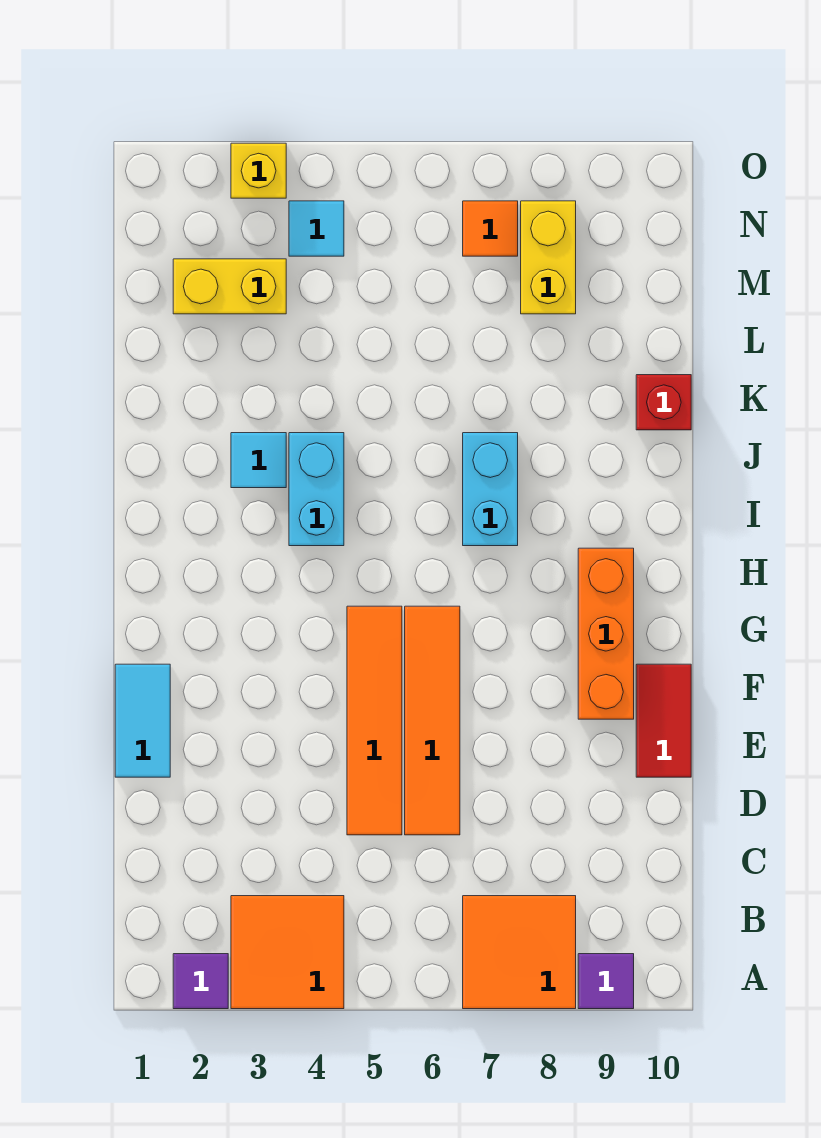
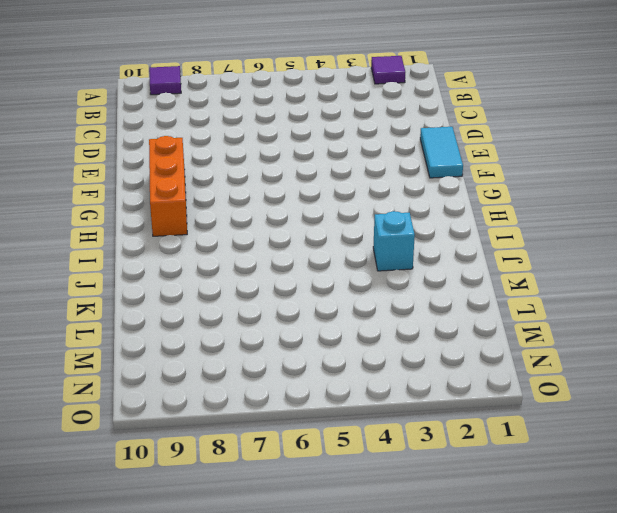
cyan 1x1 brick [373,211,415,271] -> cyan 1x1 tile [231,433,286,488]
none -> orange 2x2 tile [231,896,344,1009]
none -> orange 2x2 tile [463,896,576,1009]
none -> orange 1x4 tile [347,606,402,835]

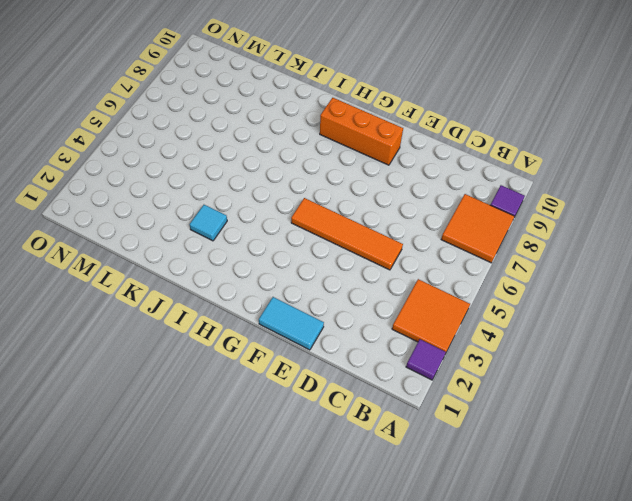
none -> orange 1x4 tile [405,606,460,835]
none -> red 1x2 tile [636,664,691,777]
none -> cyan 1x2 brick [289,433,344,546]

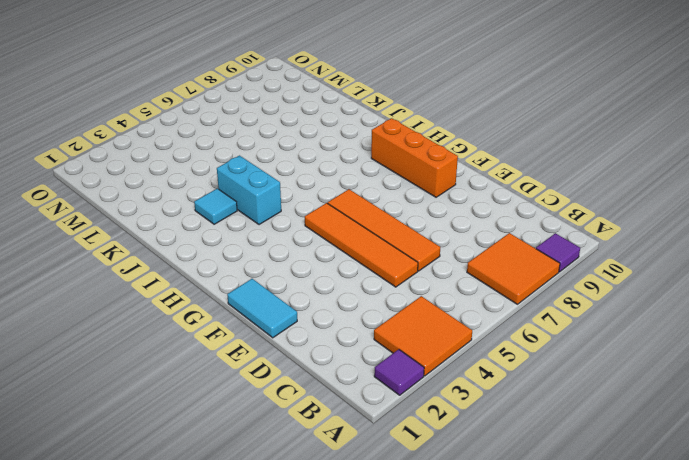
none -> red 1x2 tile [636,664,691,777]
none -> cyan 1x2 brick [463,433,518,546]
none -> red 1x1 brick [636,375,691,430]

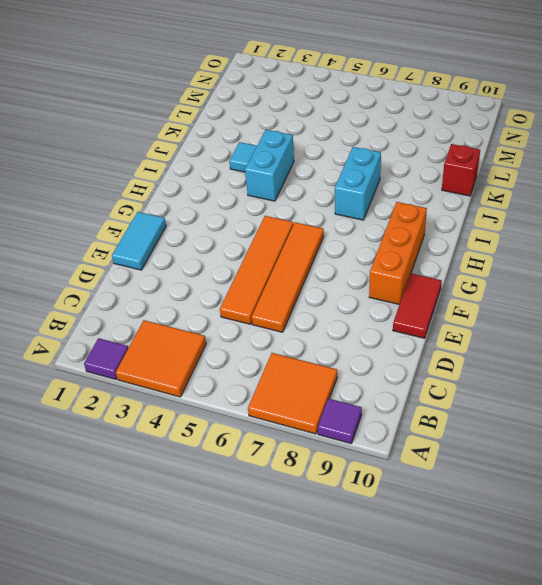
none -> yellow 1x2 brick [173,259,286,314]
none -> yellow 1x2 brick [521,201,576,314]
none -> cyan 1x1 tile [289,201,344,256]

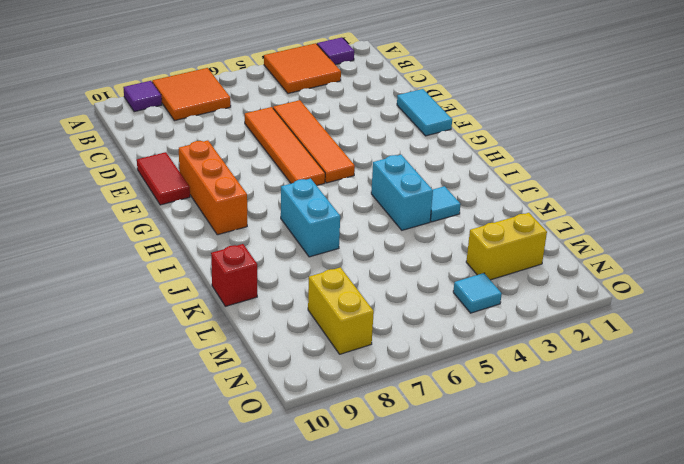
none -> orange 1x1 tile [463,201,518,256]
none -> yellow 1x1 brick [231,143,286,198]

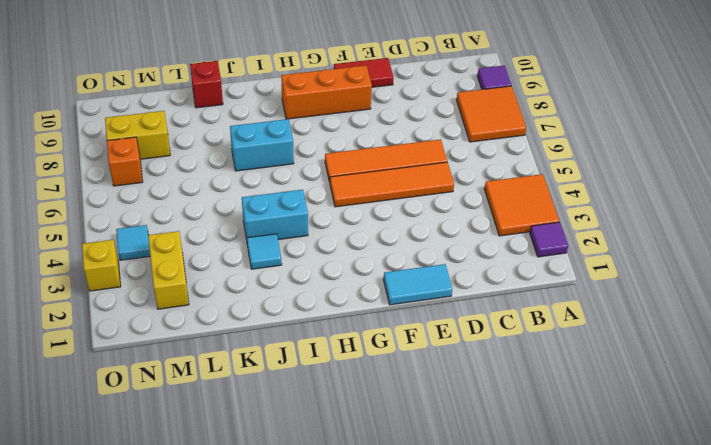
orange 1x1 brick [107,137,143,186] -> orange 1x1 tile [463,201,518,256]

